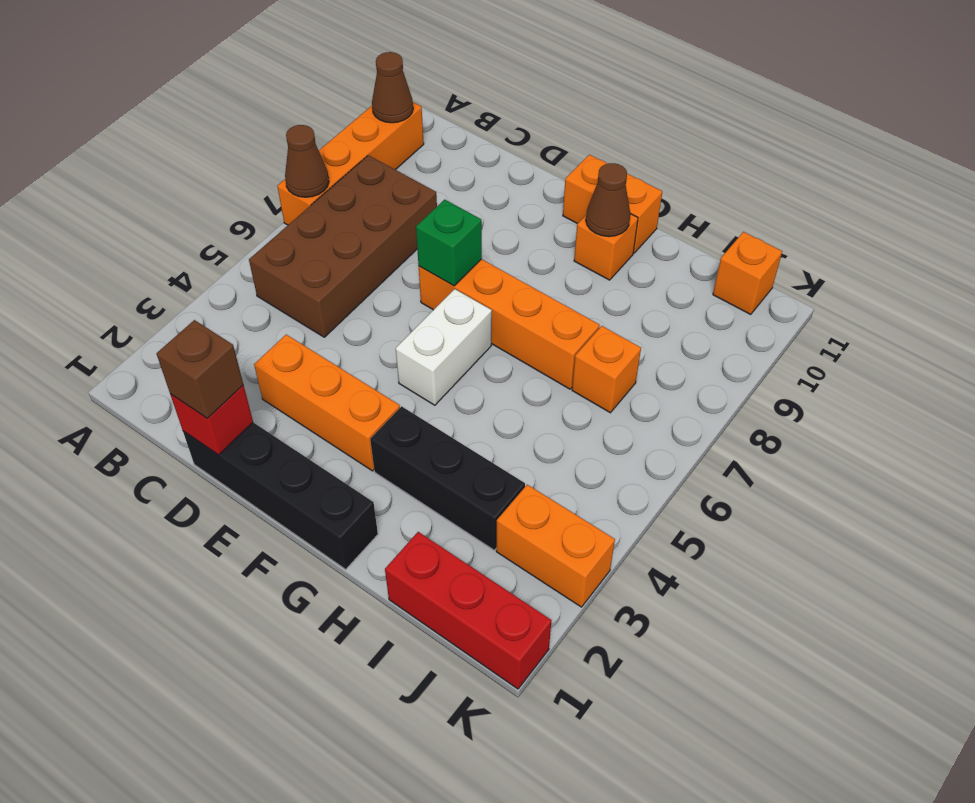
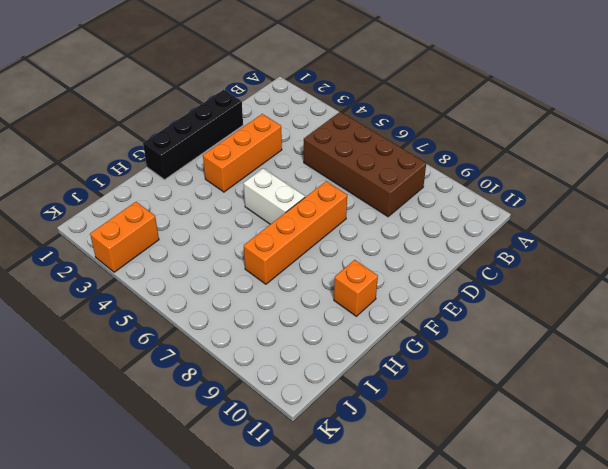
none -> orange 1x4 brick [277,102,424,225]
none -> orange 1x2 brick [563,155,662,253]
none -> black 1x3 brick [370,406,525,550]

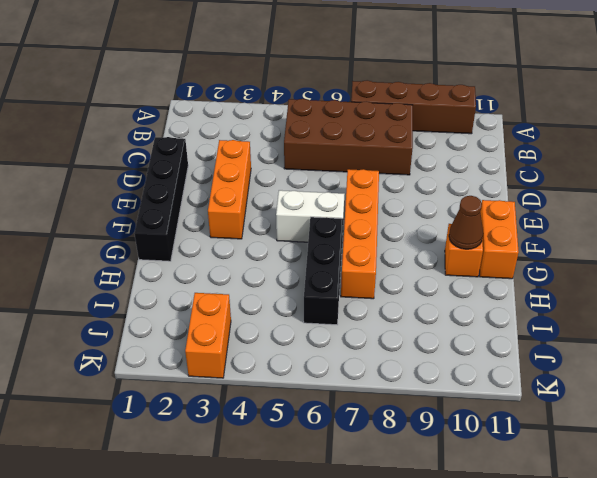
brown 1x4 brick [351,80,476,134] -> orange 1x4 brick [277,102,424,225]
black 1x3 brick [304,217,343,325] -> black 1x3 brick moved to [370,406,525,550]
none -> red 1x3 brick [385,532,552,689]
none -> orange 1x1 brick [572,326,641,413]
none -> orange 1x1 brick [713,232,782,315]

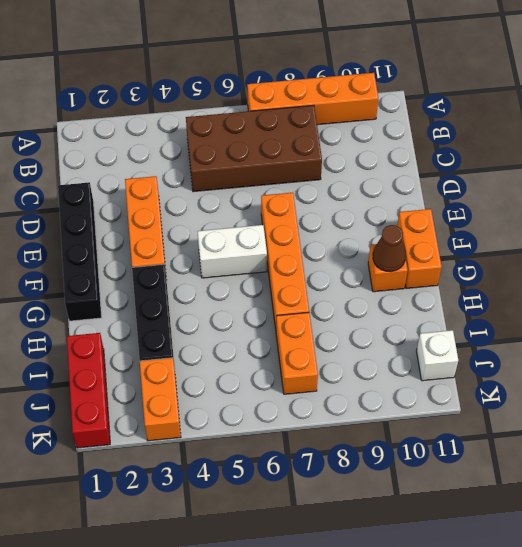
orange 1x2 brick [276,313,318,394] -> orange 1x1 brick [572,326,641,413]
white 1x1 brick [417,330,458,381] -> orange 1x1 brick [713,232,782,315]
none -> brown 1x1 cone [285,125,329,197]
none -> brown 1x1 cone [372,52,413,123]
none -> red 1x1 brick [170,385,253,455]

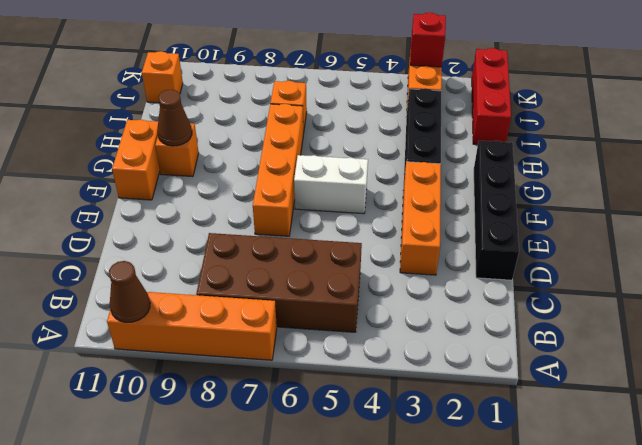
red 1x1 brick [410,13,446,67] -> red 1x1 brick moved to [170,385,253,455]
none -> brown 1x1 cone [285,125,329,197]
none -> green 1x1 brick [416,200,482,286]
none -> brown 1x1 brick [157,320,243,419]

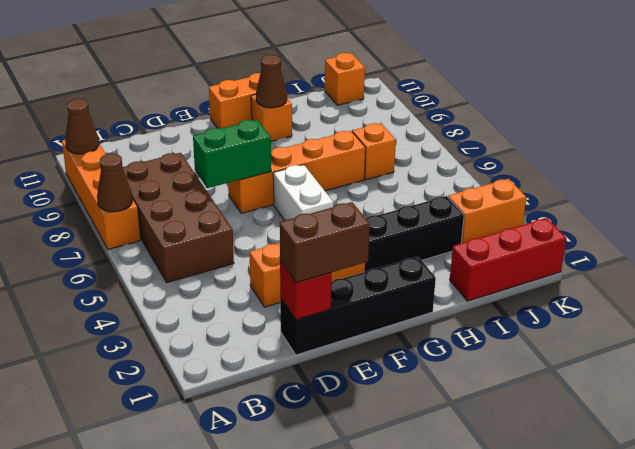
brown 1x2 brick [280,202,370,283] -> brown 1x1 brick [157,320,243,419]
green 1x2 brick [193,120,271,188] -> green 1x1 brick [416,200,482,286]

